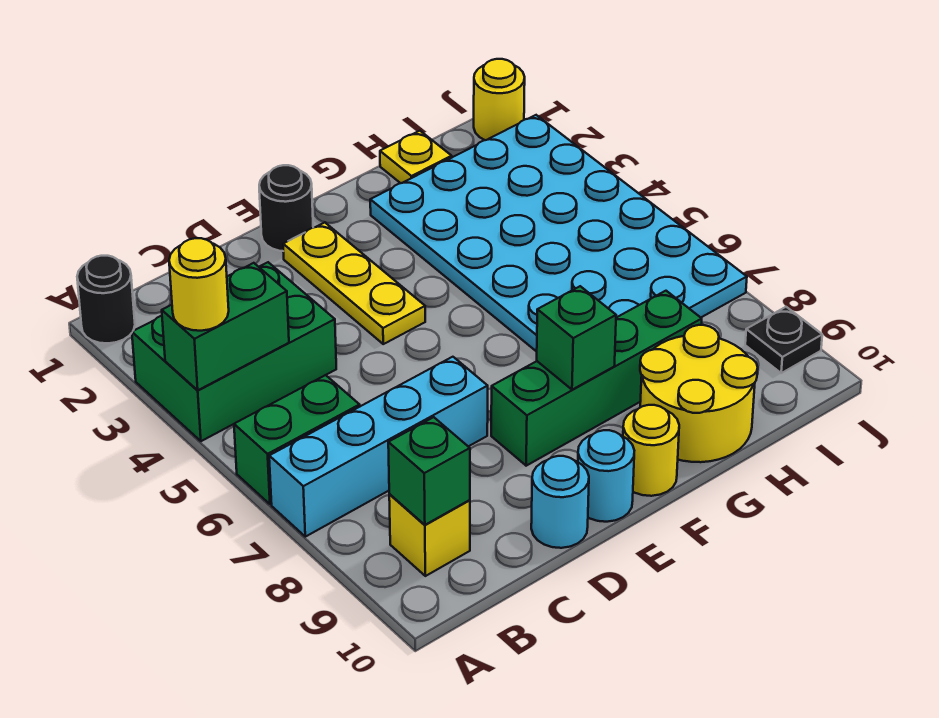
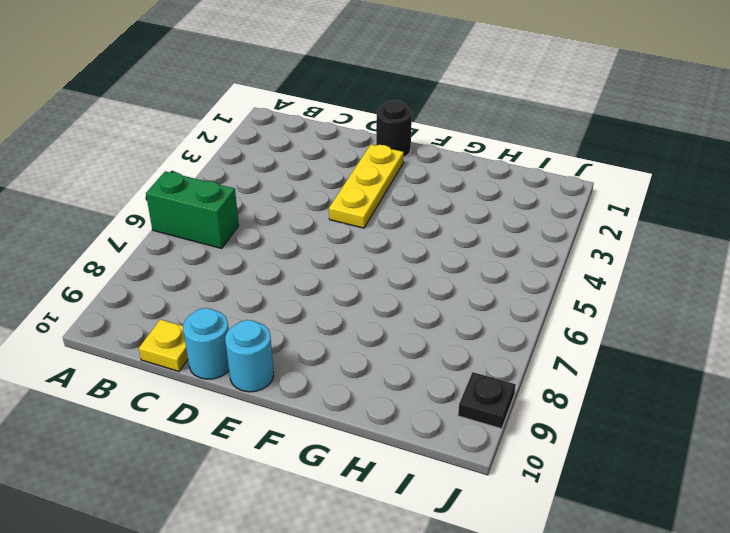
yellow 1x1 plate [139,319,188,371] -> yellow 1x1 plate moved to [380,131,452,183]
none -> black 1x1 round brick [77,256,135,343]
none -> green 2x3 brick [132,262,336,441]
none -> cyan 1x4 brick [269,357,488,537]

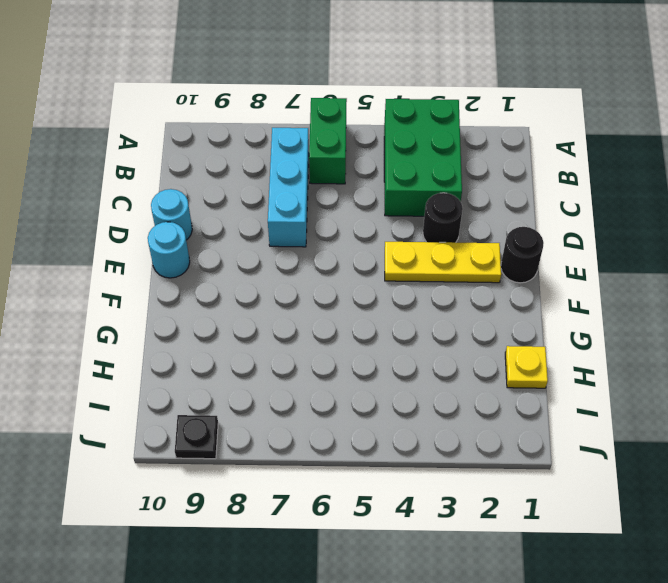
cyan 1x3 brick [268,128,309,247] -> cyan 1x4 brick [269,357,488,537]
black 1x1 round brick [423,193,463,243] -> black 1x1 round brick moved to [77,256,135,343]
none -> yellow 1x1 brick [389,495,470,576]
none -> green 1x4 brick [491,291,702,466]
none -> yellow 1x1 round brick [623,405,679,496]

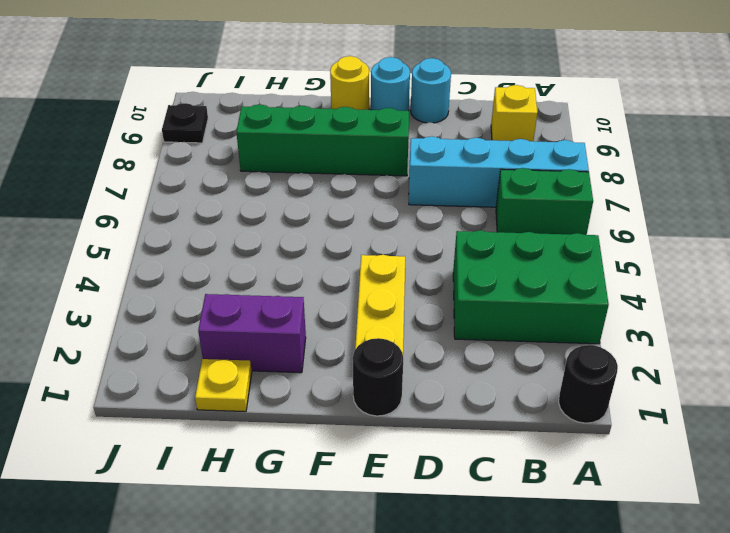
purple 1x2 brick [198,294,306,373] -> cyan 4x6 plate [370,115,747,352]
none -> yellow 2x2 round brick [640,325,758,462]
none -> yellow 1x1 round brick [474,59,525,140]
none -> green 1x2 brick [162,263,289,390]

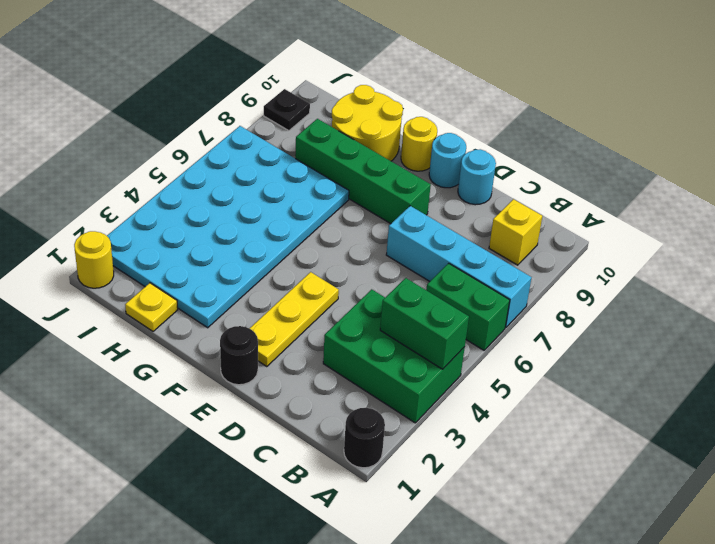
none -> green 1x1 brick [388,417,470,525]
none -> green 1x1 brick [537,286,616,390]
none -> yellow 1x1 round brick [169,238,229,331]

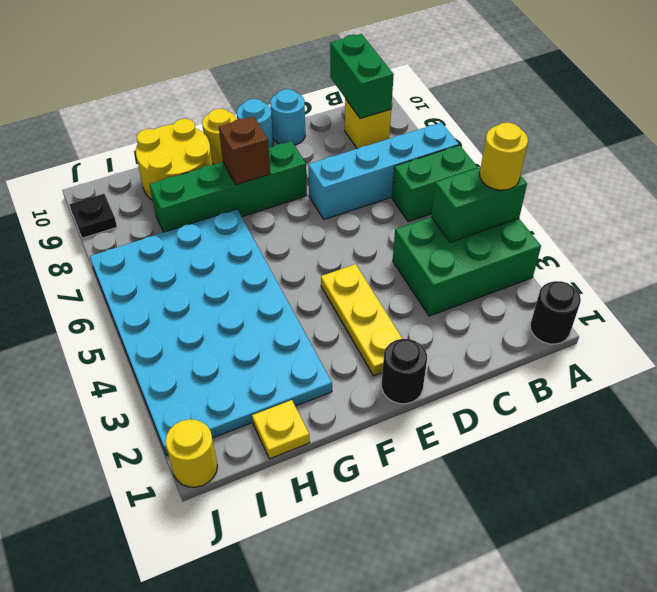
green 1x2 brick [330,34,394,119] -> green 1x1 brick [388,417,470,525]
brown 1x1 brick [219,116,270,185] -> green 1x1 brick [537,286,616,390]

